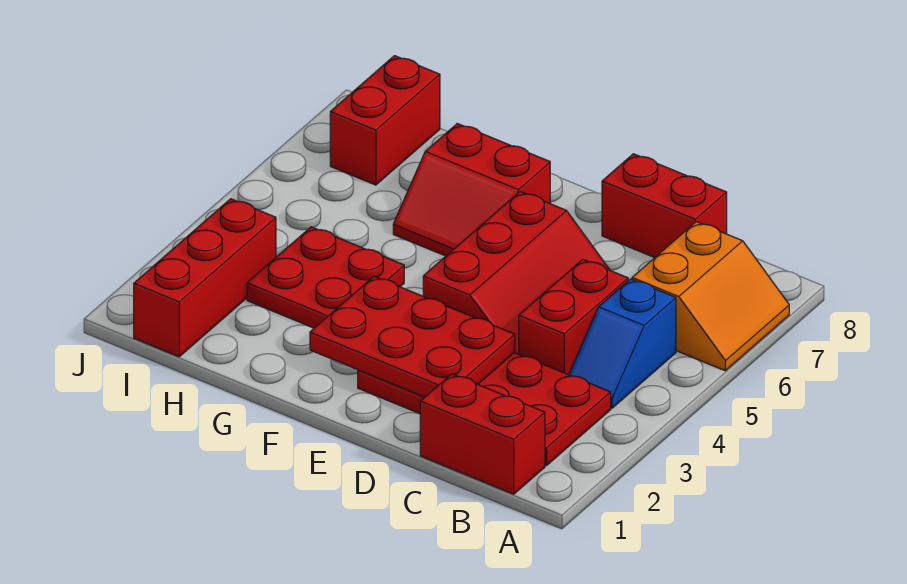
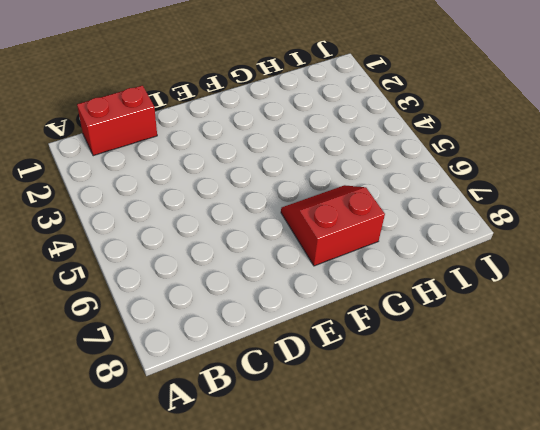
none -> orange 2x2 slope [632,222,789,371]
none -> red 2x4 plate [358,352,611,466]
none -> blue 1x2 slope [569,279,676,408]

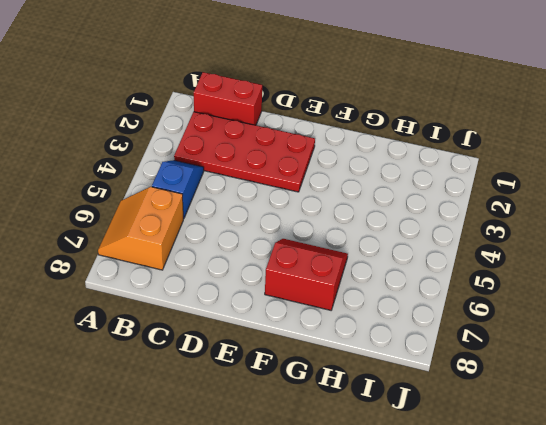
none -> red 1x2 brick [519,259,628,375]
none -> red 1x2 brick [602,154,727,258]
none -> red 2x3 slope [423,192,610,354]

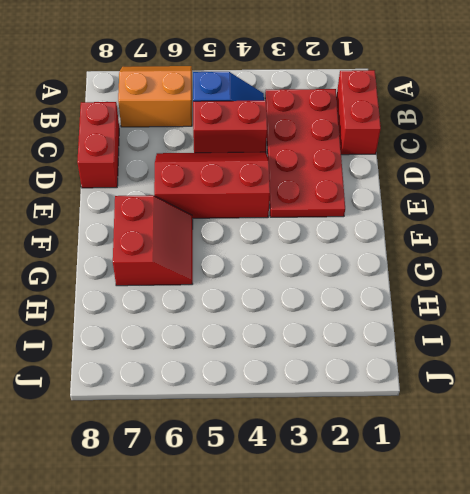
none -> red 2x2 plate [247,227,404,328]
none -> red 1x3 brick [134,199,276,357]
none -> red 1x2 brick [330,56,440,185]

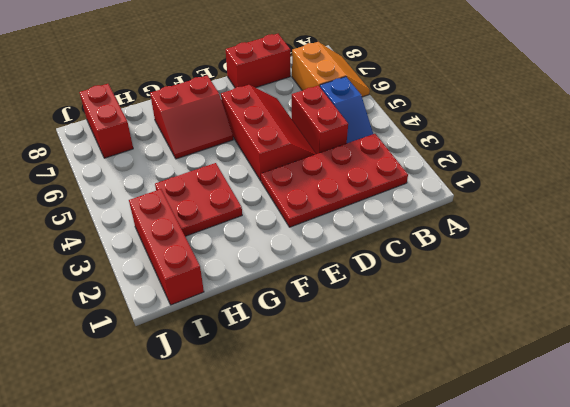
none -> red 1x2 brick [420,374,545,494]
none -> red 2x3 plate [310,276,515,397]

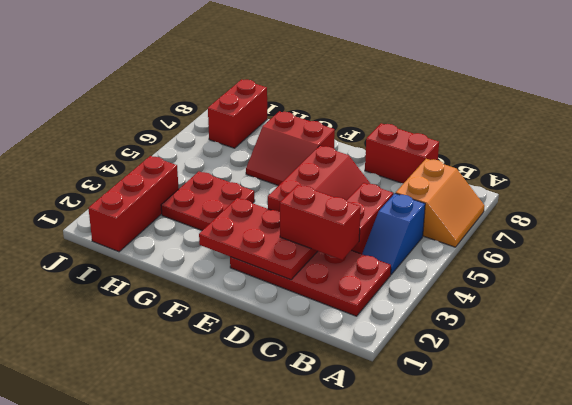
red 1x2 brick [280,185,361,260] -> red 1x2 brick moved to [420,374,545,494]

